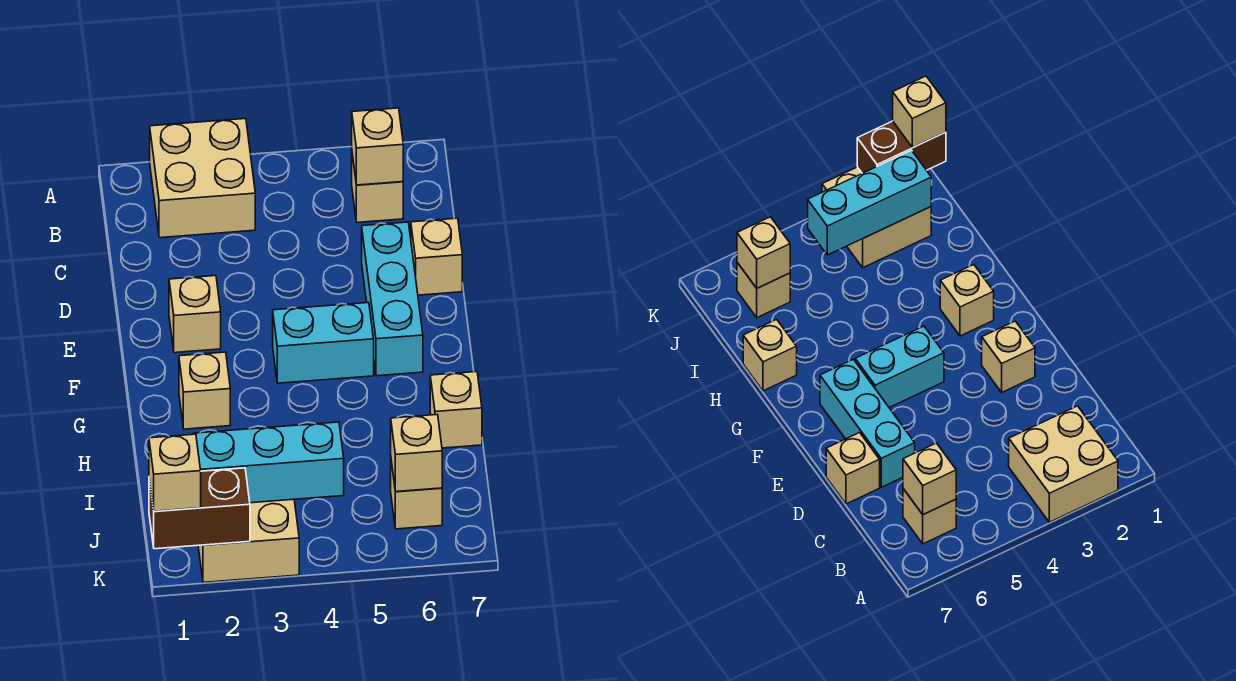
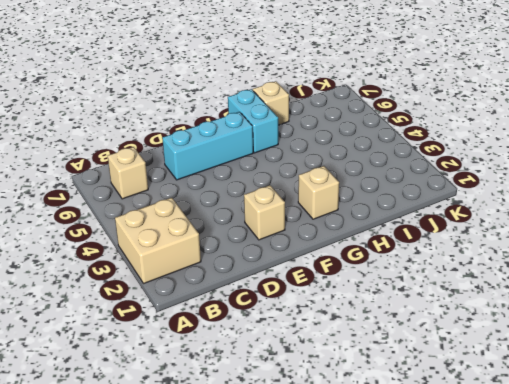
cyan 1x2 brick [228,89,278,153] -> cyan 1x2 brick moved to [273,303,374,383]
none -> tan 1x1 brick [411,218,462,295]
none -> tan 2x2 brick [198,499,299,582]
none -> tan 1x1 brick [391,461,442,529]

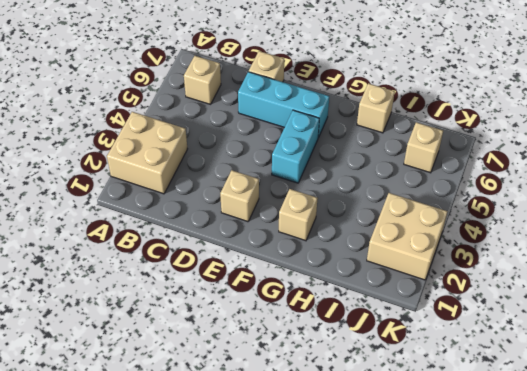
none -> tan 1x1 brick [352,108,403,185]
none -> cyan 1x3 brick [194,422,344,503]
none -> tan 1x1 brick [391,415,442,492]

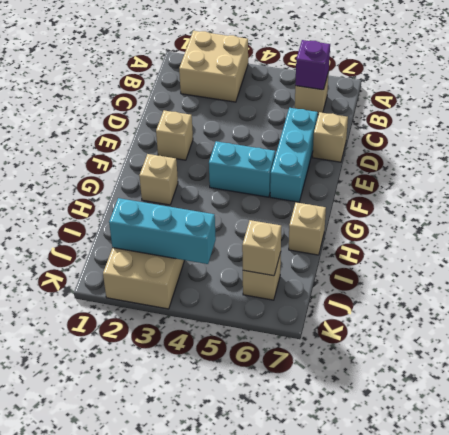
purple 1x1 brick [295,40,330,90] -> tan 1x1 brick [352,108,403,185]
none -> brown 1x2 brick [149,468,250,549]
none -> tan 1x1 brick [149,434,201,511]

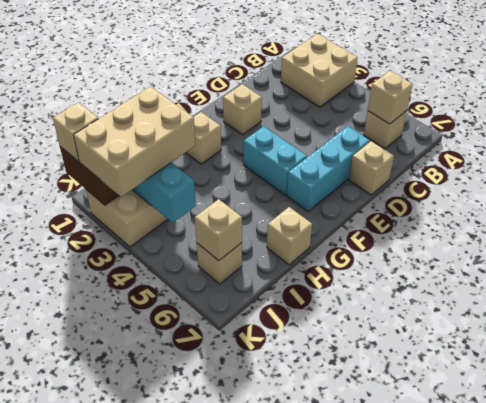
tan 2x3 brick [74,87,196,197] -> none

